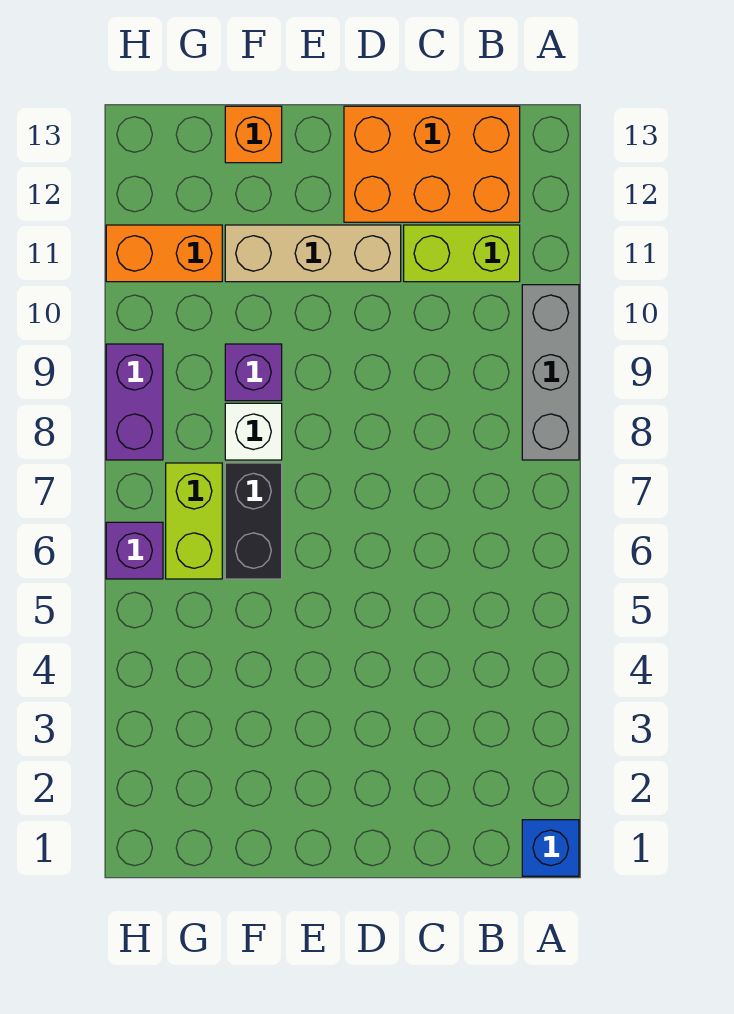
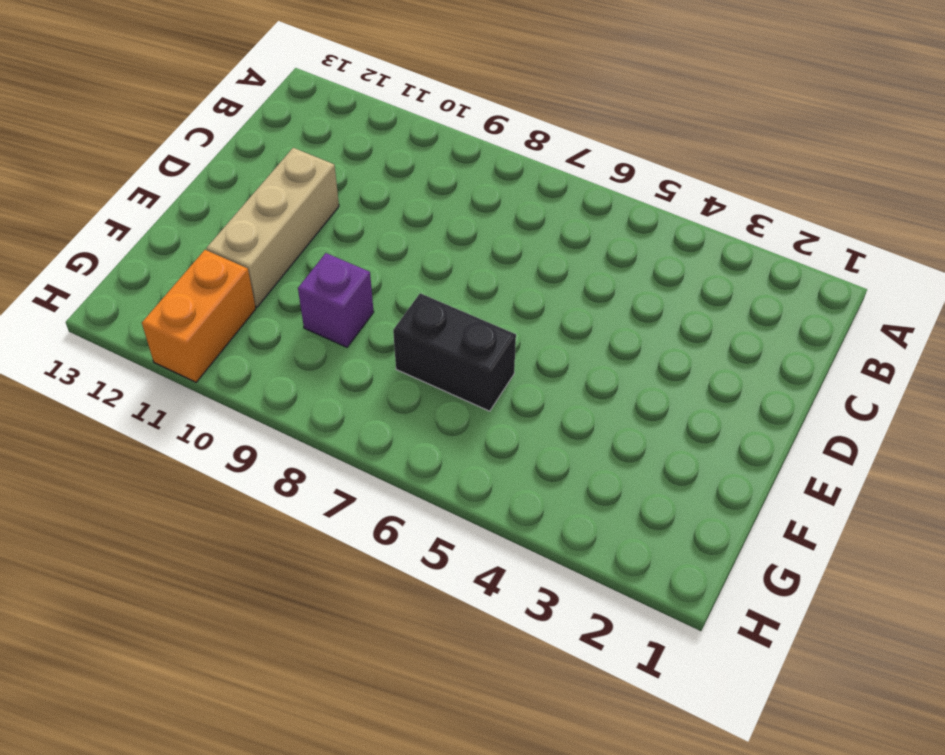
none -> blue 1x1 brick [522,820,579,876]
none -> grey 1x3 brick [522,285,579,460]
none -> lime 1x2 brick [404,225,520,282]

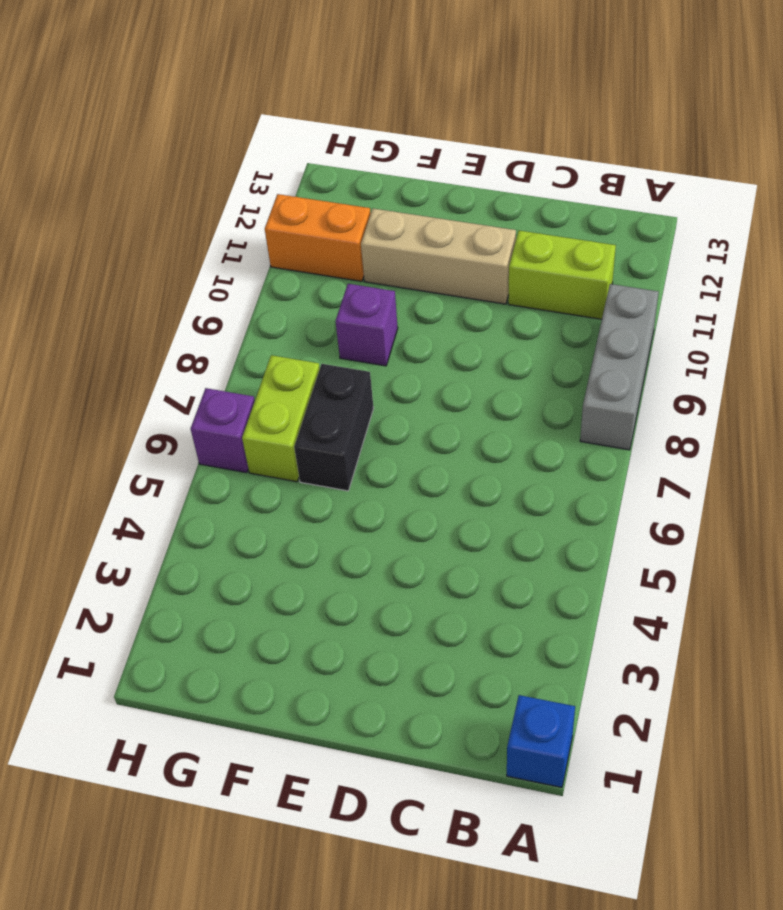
none -> orange 2x3 brick [344,106,520,222]
none -> white 1x1 brick [225,403,282,460]
none -> orange 1x1 brick [225,106,282,163]

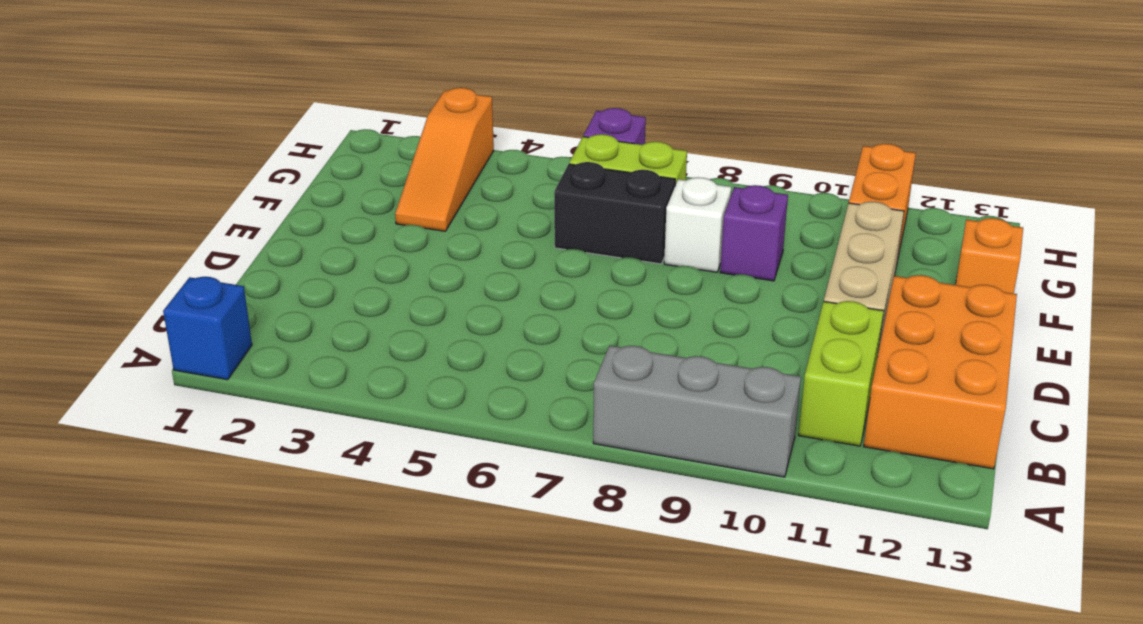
orange 1x3 slope [395,88,494,231] -> none
none -> purple 1x2 brick [106,344,163,460]

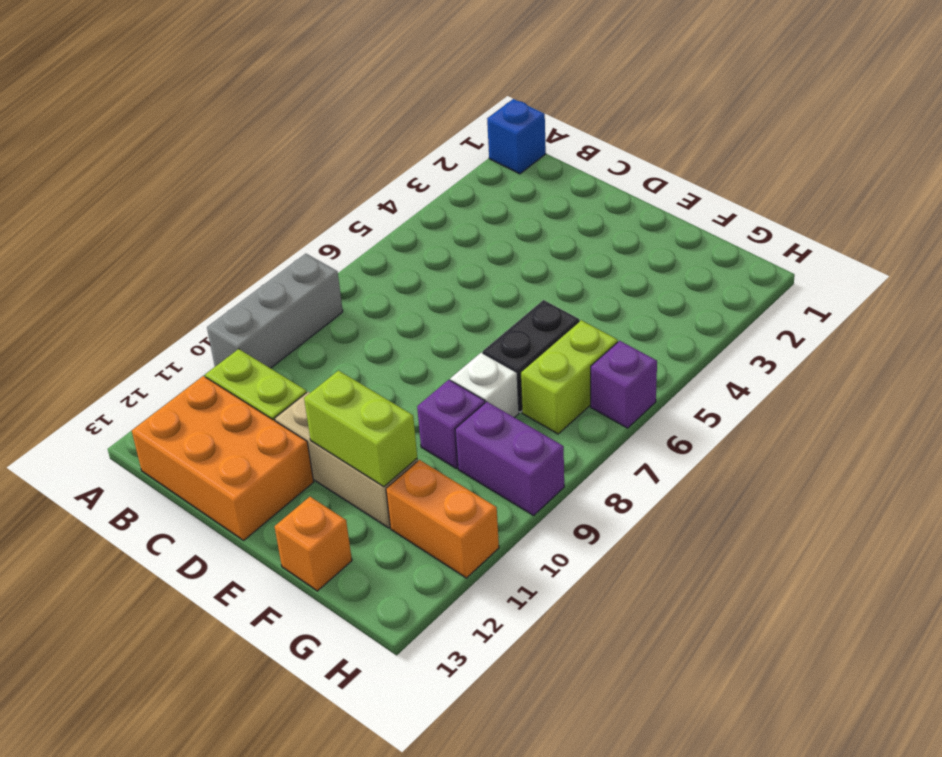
lime 1x2 brick [304,371,417,487] -> none
purple 1x2 brick [455,402,564,515] -> purple 1x2 brick turned to [106,344,163,460]

